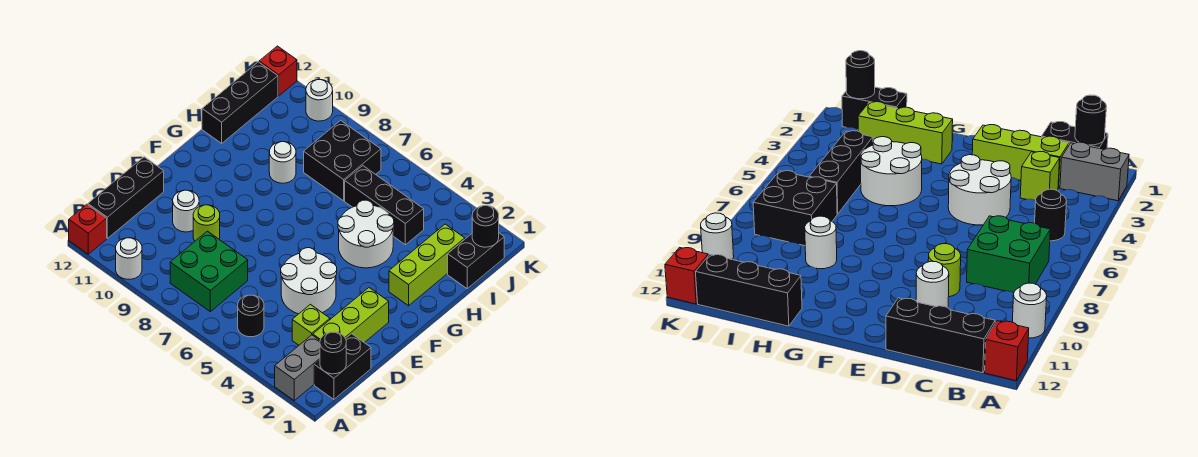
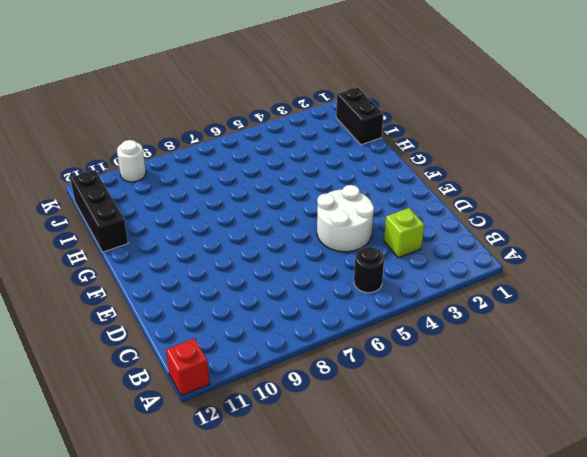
none -> grey 1x2 brick [275,335,320,400]
none -> white 1x1 round brick [116,238,142,279]
none -> black 1x2 brick [314,334,371,399]

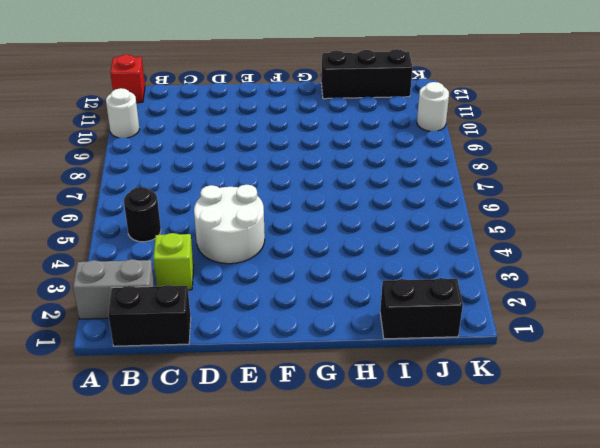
none -> green 2x2 brick [170,231,248,312]
none -> black 1x3 brick [88,157,164,238]
none -> lime 1x3 brick [313,288,389,343]

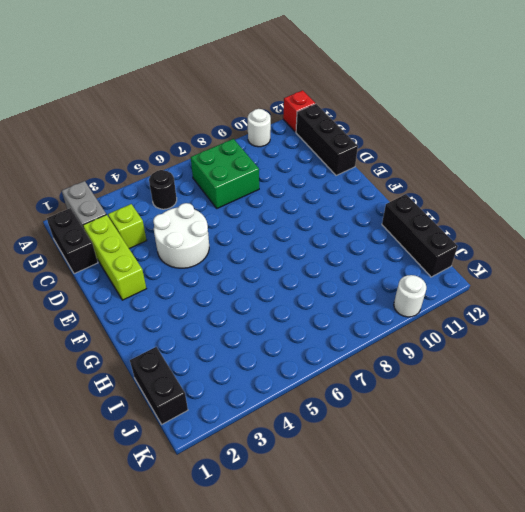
none -> lime 1x1 round brick [193,205,220,241]
none -> white 1x1 round brick [173,190,199,232]
none -> lime 1x3 brick [389,224,465,306]

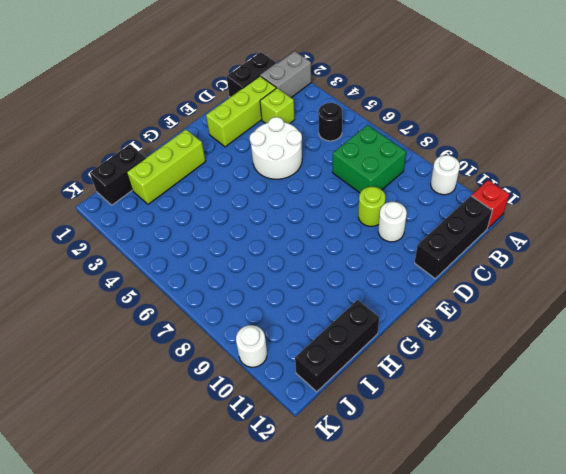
none -> white 2x2 round brick [338,200,394,268]
none -> white 1x1 round brick [269,142,296,183]
none -> black 1x3 brick [345,166,424,245]

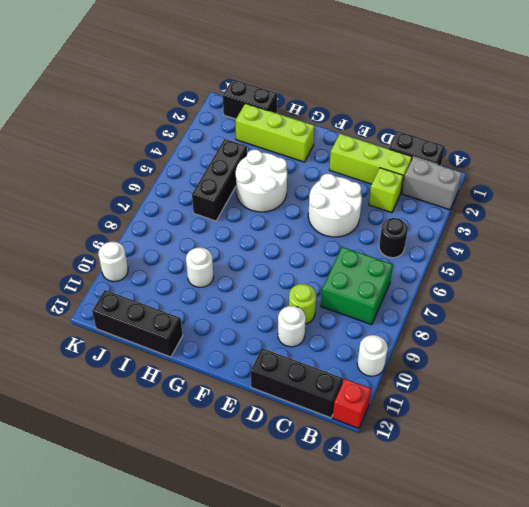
none -> black 2x2 brick [304,120,381,201]
none -> red 1x1 brick [259,46,297,96]
none -> black 1x1 round brick [320,332,346,374]

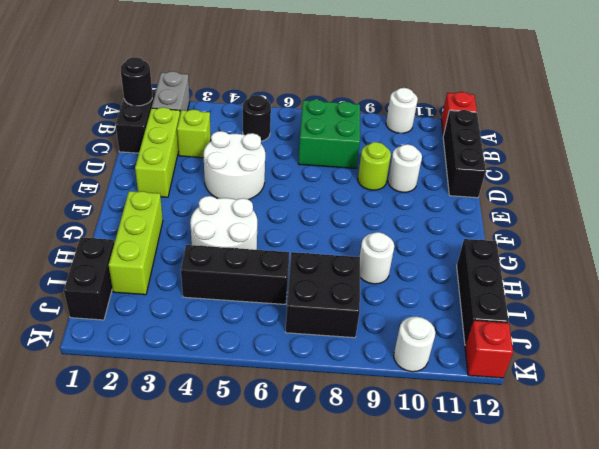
none -> black 1x1 round brick [472,206,499,247]

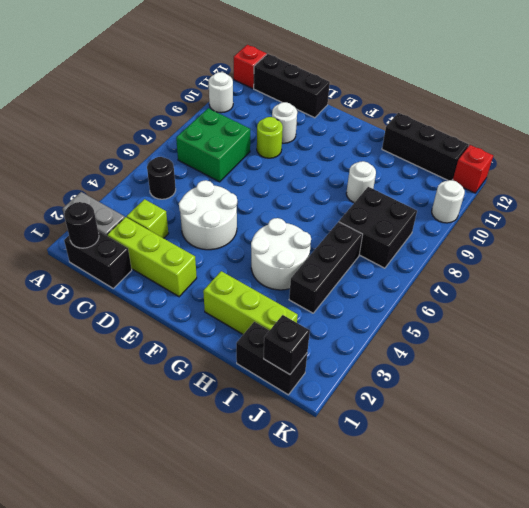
black 1x1 brick [264,315,310,374] -> black 1x1 round brick [472,206,499,247]

